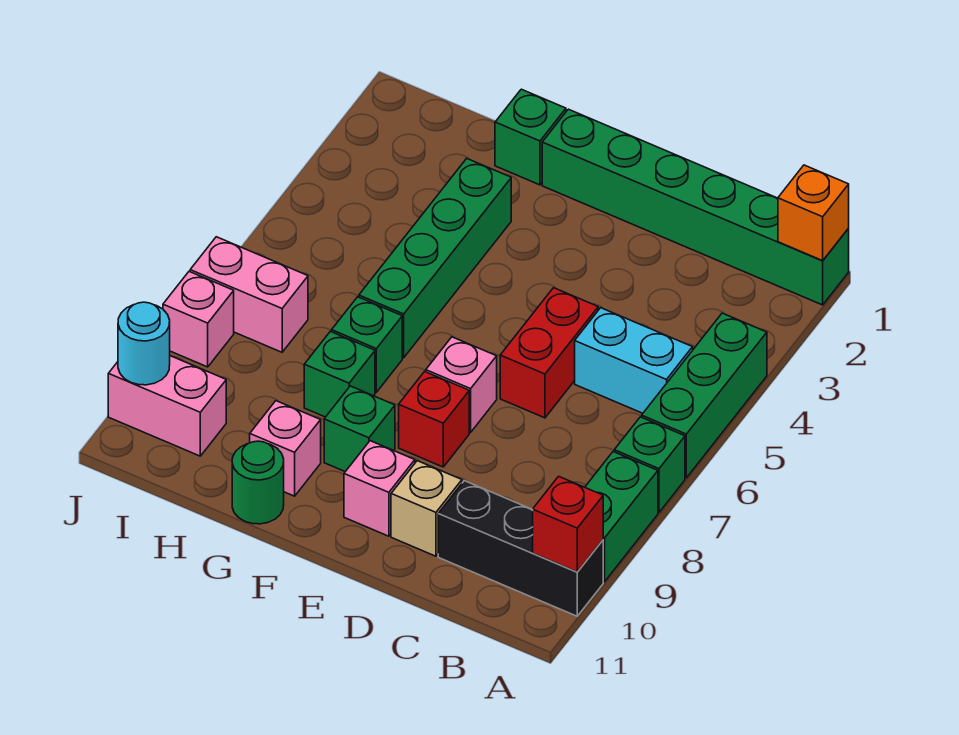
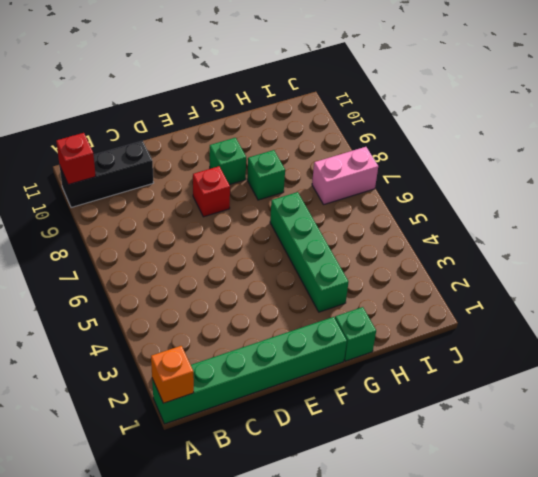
none -> green 1x3 brick [642,313,767,478]
none -> green 1x1 brick [614,417,685,512]
none -> green 1x2 brick [585,452,658,582]

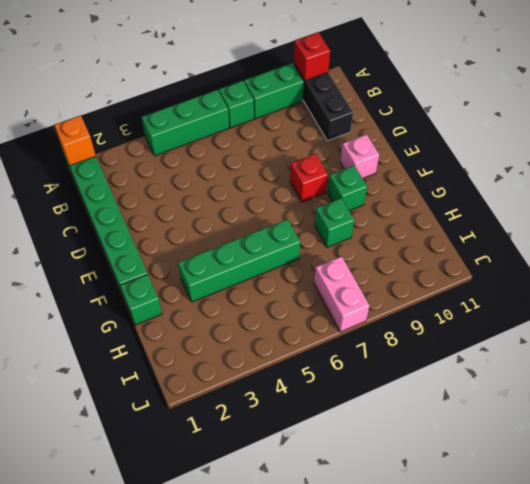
none -> cyan 1x2 brick [575,308,693,413]
none -> red 1x2 brick [500,288,598,418]
none -> tan 1x1 brick [391,461,462,556]

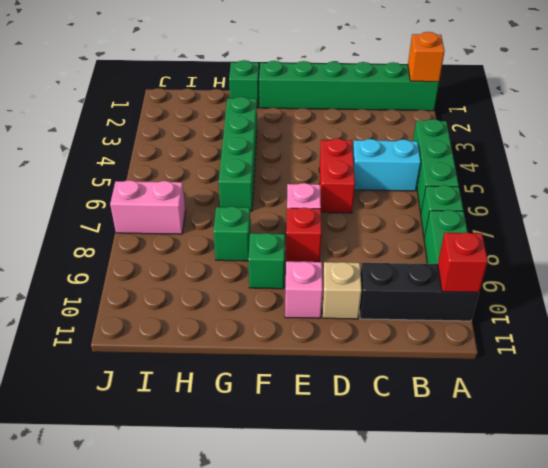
none -> green 1x1 brick [332,297,402,392]
none -> pink 1x1 brick [250,401,321,496]
none -> green 1x1 round brick [232,441,284,524]

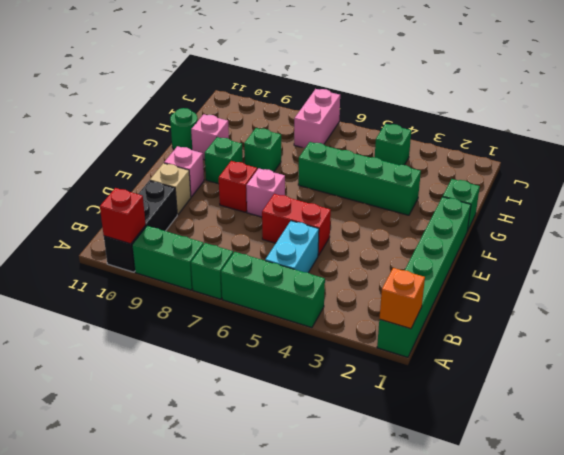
green 1x1 brick [375,124,411,165] -> green 1x1 brick moved to [332,297,402,392]
none -> pink 1x2 brick [108,356,226,456]
none -> pink 1x1 brick [163,272,234,367]
none -> cyan 1x1 round brick [118,302,170,385]

